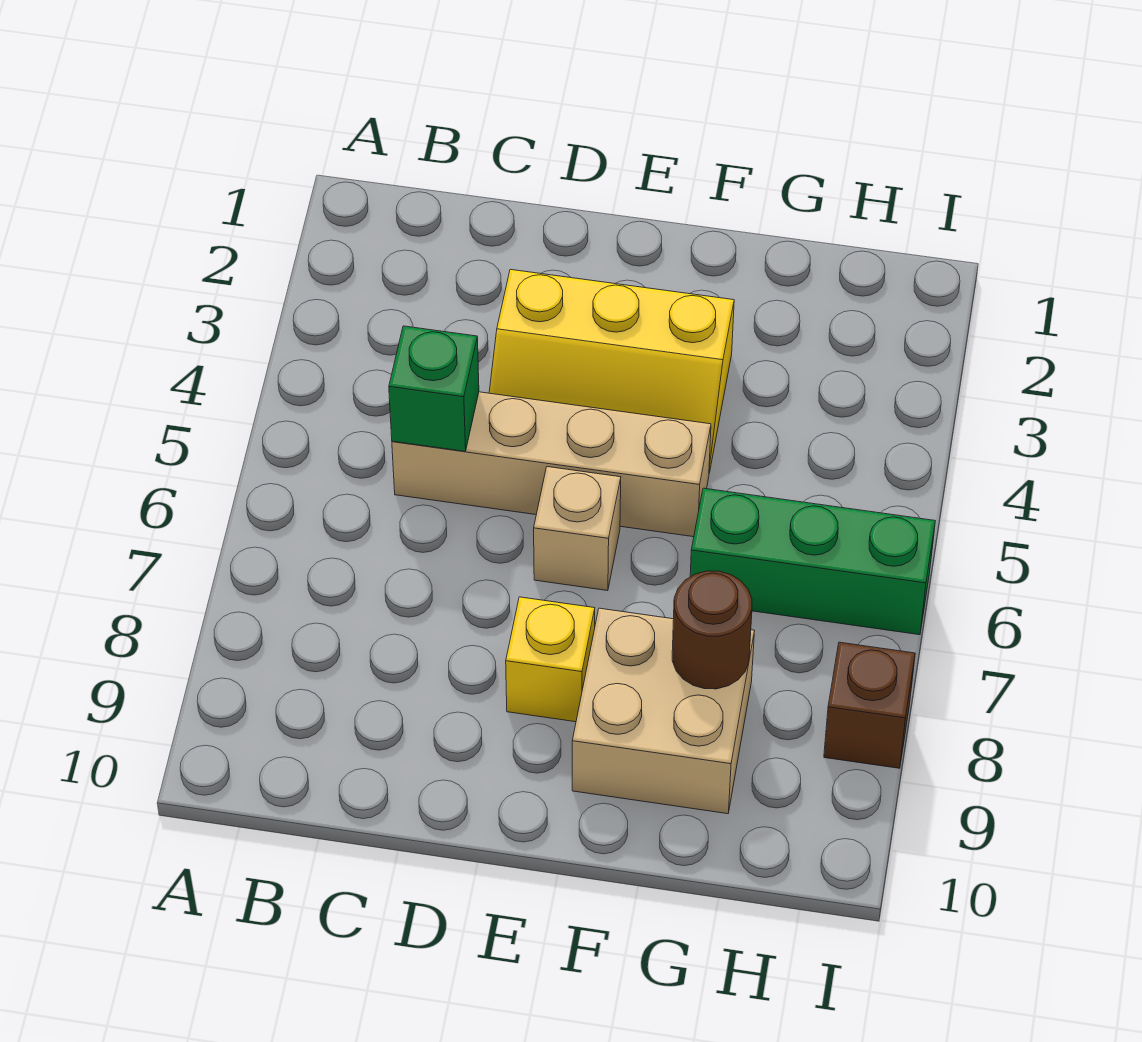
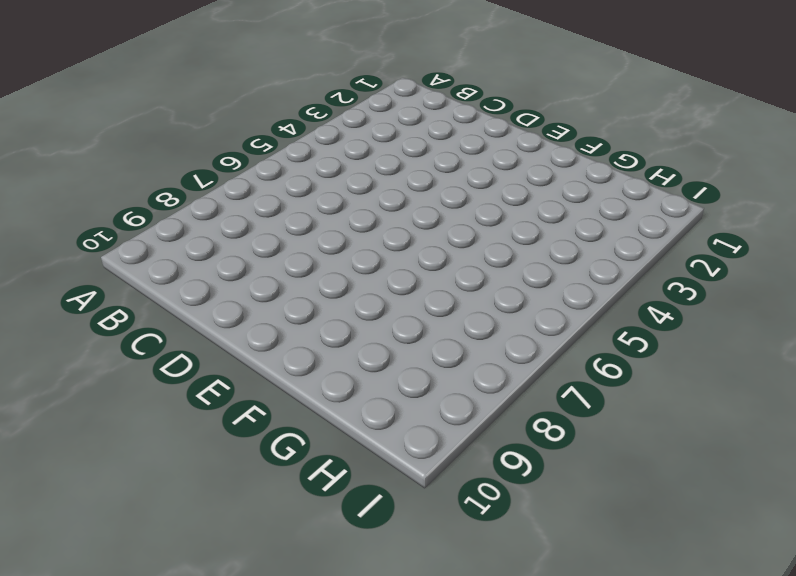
none -> tan 1x4 brick [392,392,711,537]
none -> yellow 2x3 slope [489,269,734,473]

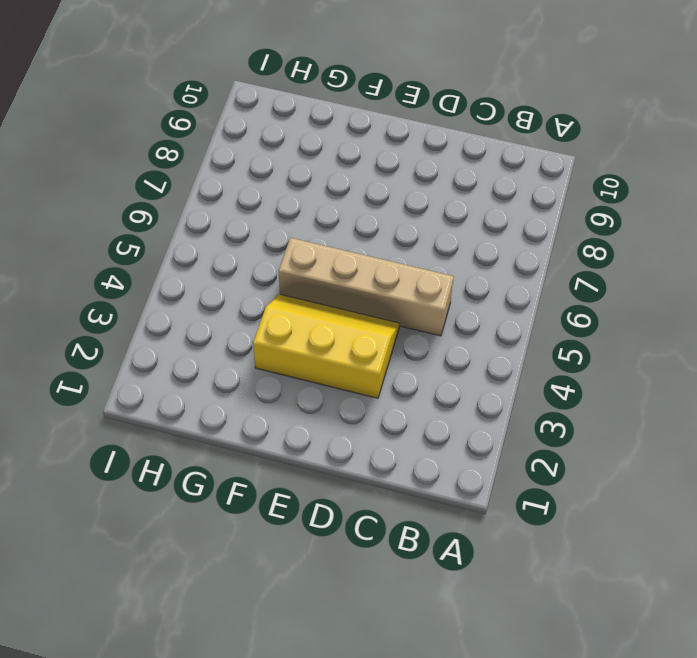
none -> tan 1x1 brick [534,467,621,591]
none -> yellow 1x1 brick [506,597,595,722]

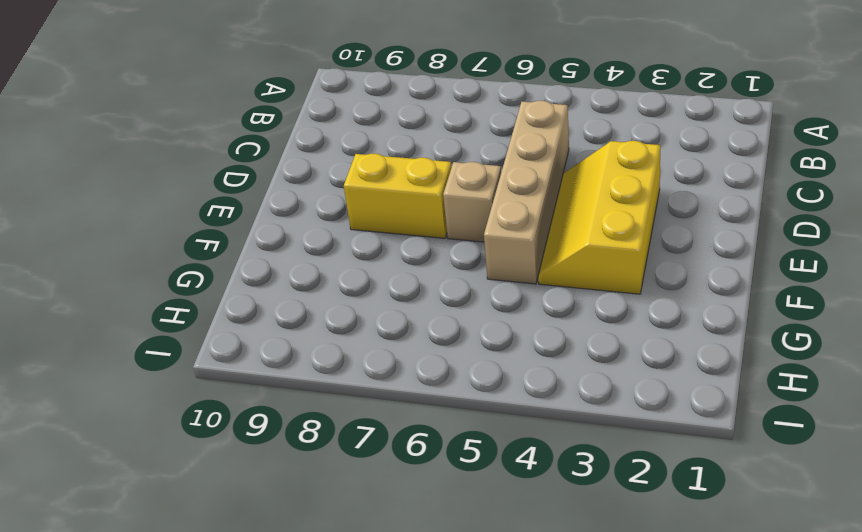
yellow 1x2 brick [344,154,452,238] -> yellow 1x1 brick [506,597,595,722]
none -> tan 2x2 brick [572,608,754,814]
none -> green 1x3 brick [690,488,935,635]

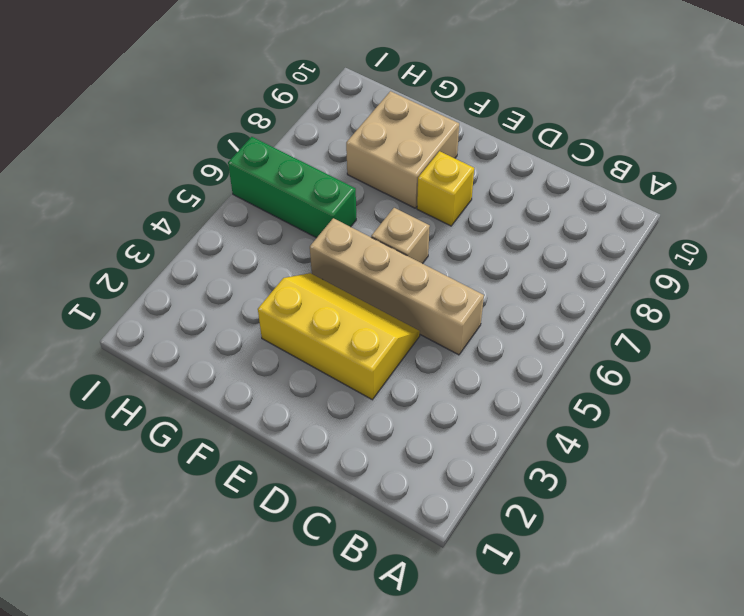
none -> brown 1x1 brick [824,642,915,768]
none -> green 1x1 brick [389,326,479,451]

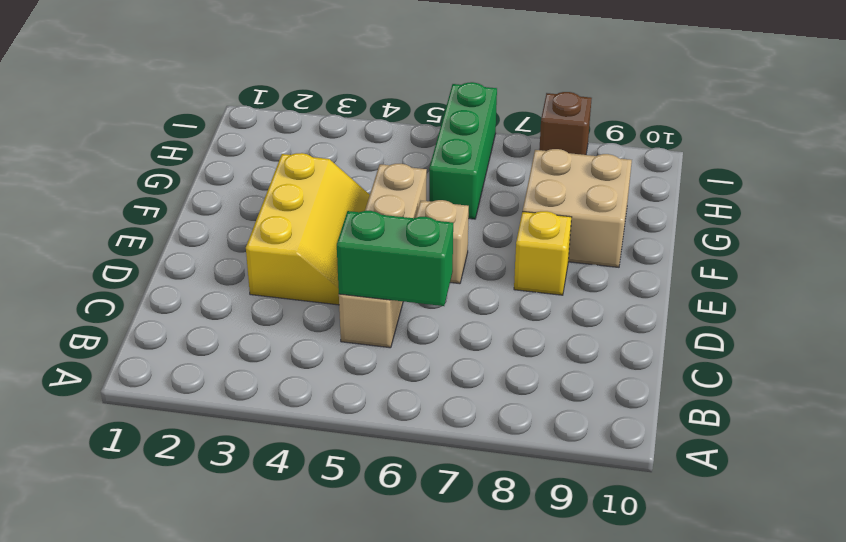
green 1x2 brick [337,211,453,306] -> green 1x1 brick [389,326,479,451]
none -> brown 1x1 round brick [672,571,752,689]

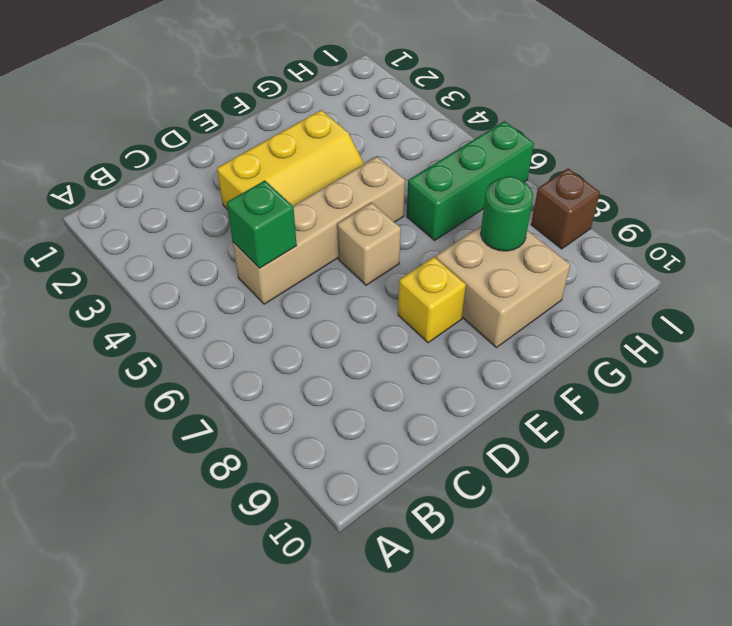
green 1x1 round brick [481,176,533,251] -> brown 1x1 round brick [672,571,752,689]

